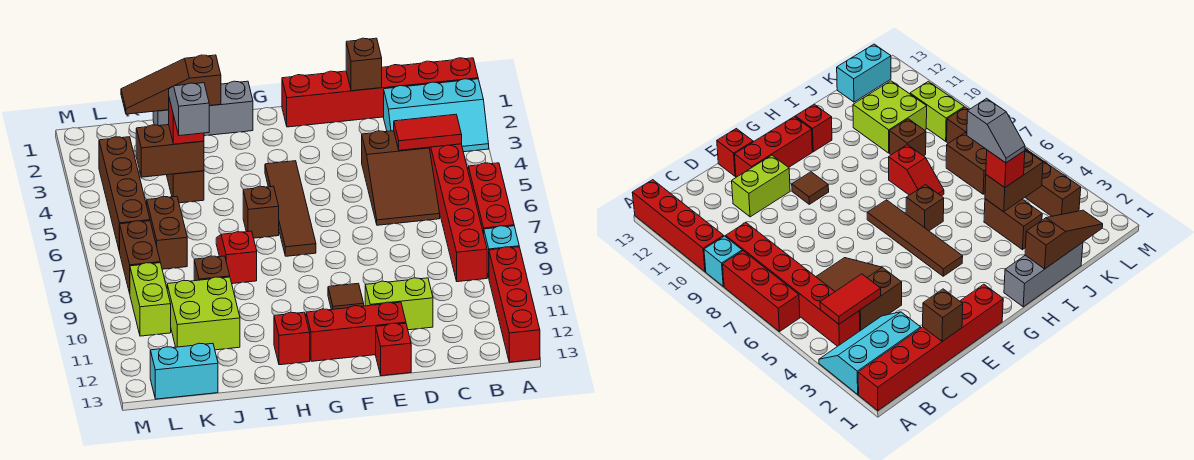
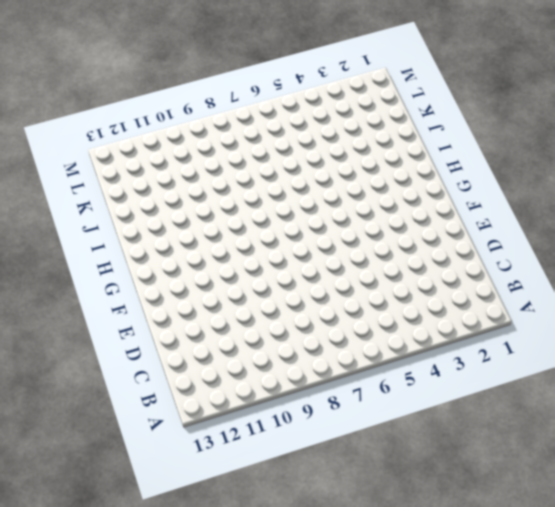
none -> red 1x6 brick [282,58,478,127]
none -> cyan 2x3 slope [384,79,489,152]
none -> red 1x3 brick [468,163,514,234]
none -> cyan 1x1 brick [484,226,519,277]

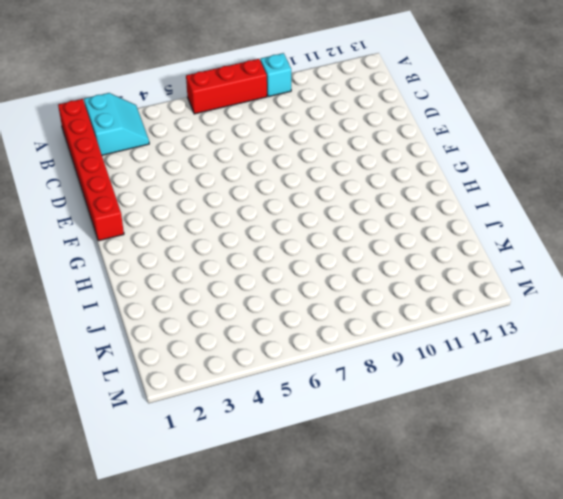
cyan 2x2 slope [84,93,149,155] -> cyan 2x3 slope [384,79,489,152]
none -> red 1x4 brick [489,247,540,362]
none -> red 1x6 brick [429,144,487,282]
none -> brown 2x3 slope [362,131,440,225]
none -> lime 1x2 brick [365,278,433,330]

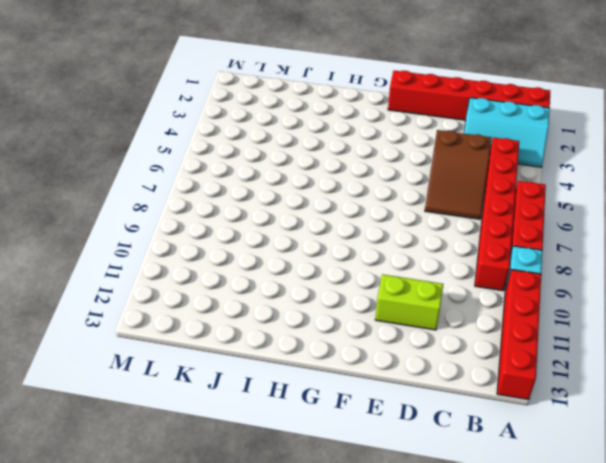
none -> red 1x3 brick [306,302,406,361]
none -> red 1x1 brick [376,323,411,376]
none -> brown 1x1 tile [328,283,364,310]
none -> brown 1x4 tile [265,161,316,256]

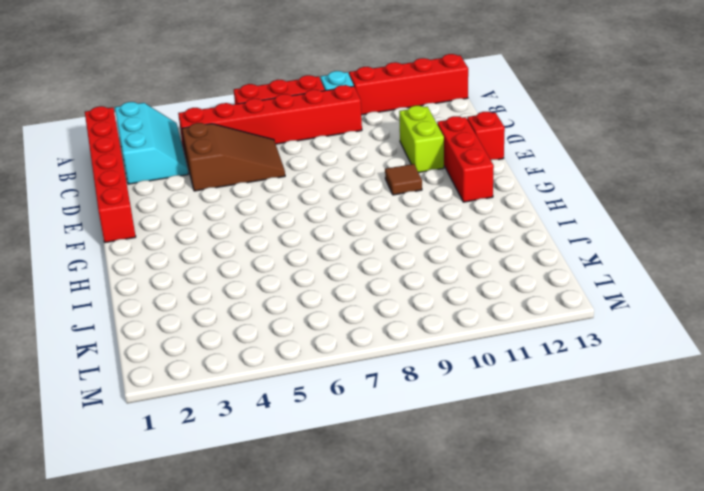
none -> brown 1x4 tile [265,161,316,256]
none -> grey 1x3 brick [153,81,253,136]
none -> brown 1x1 brick [243,186,279,238]
none -> red 1x1 brick [274,312,310,365]

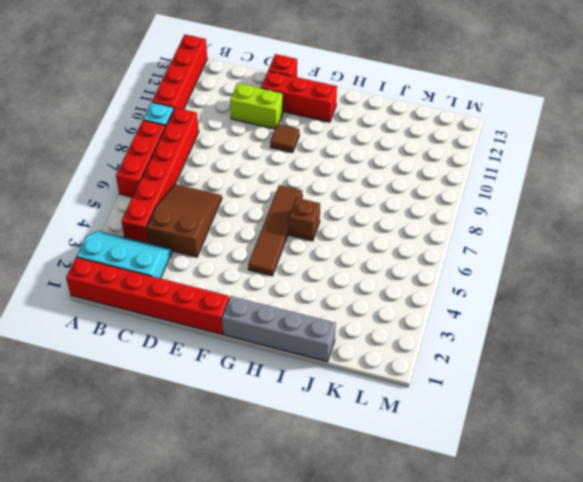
grey 1x4 brick [222,296,336,362] -> grey 1x3 brick [153,81,253,136]
none -> red 1x1 brick [274,312,310,365]
none -> red 1x2 slope [216,231,257,284]
none -> brown 1x2 brick [167,171,204,203]
none -> brown 1x1 brick [194,256,230,281]

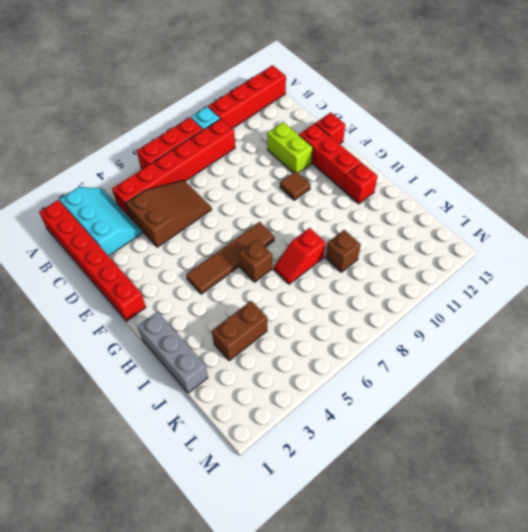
none -> lime 2x2 brick [167,277,240,350]
none -> brown 1x2 brick [147,196,187,269]
none -> cyan 1x2 brick [150,343,218,399]
none -> brown 1x4 brick [99,137,150,252]

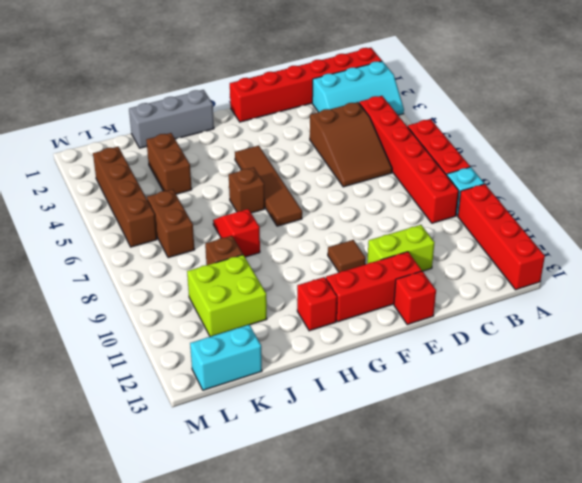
none -> brown 1x2 brick [120,221,160,293]
none -> lime 1x2 brick [130,263,171,336]
none -> red 1x2 tile [394,114,462,150]
none -> brown 1x1 brick [346,38,382,91]

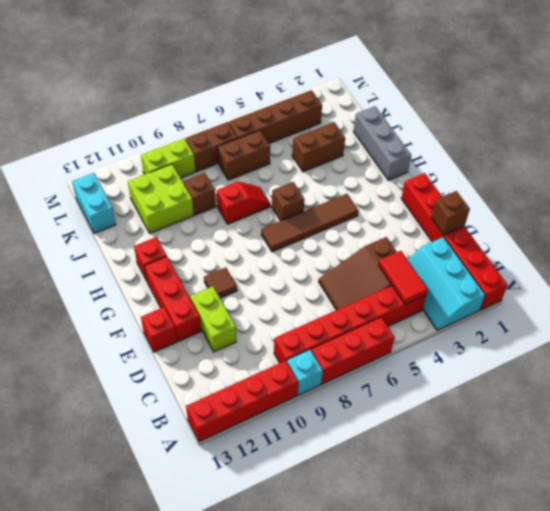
none -> brown 1x3 slope [121,55,221,114]
none -> brown 1x2 brick [136,125,204,177]
none -> red 1x1 brick [169,99,204,144]
none -> grey 1x2 slope [169,83,209,136]

